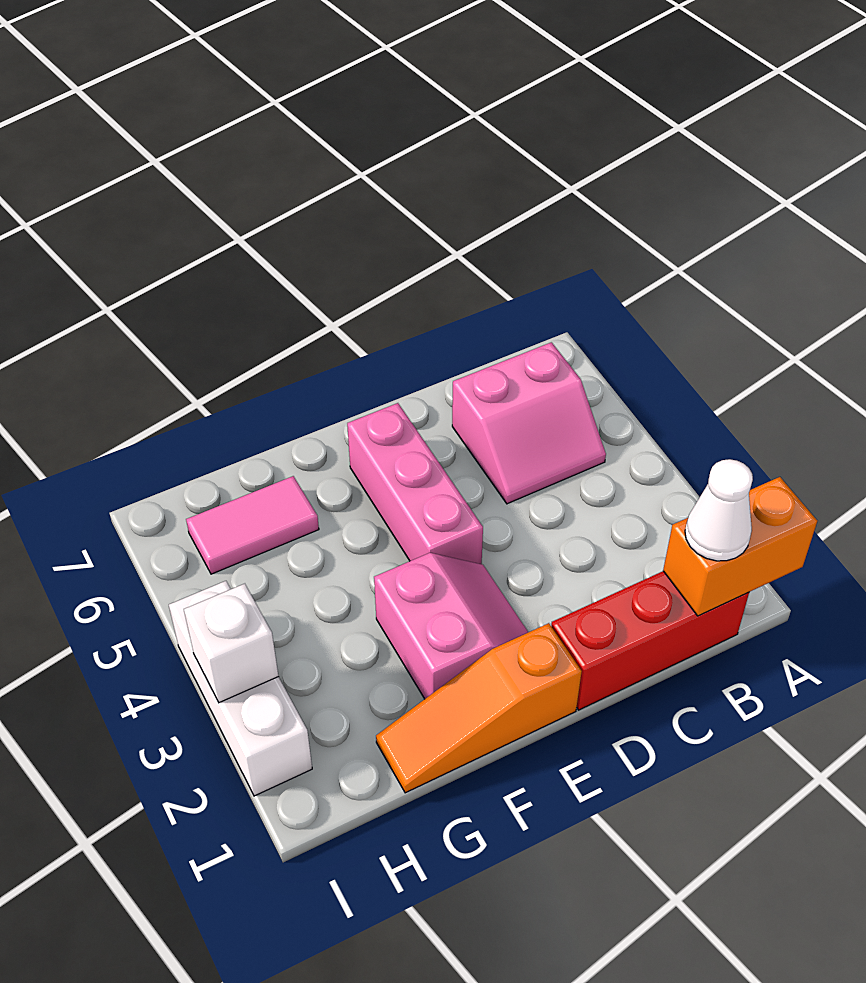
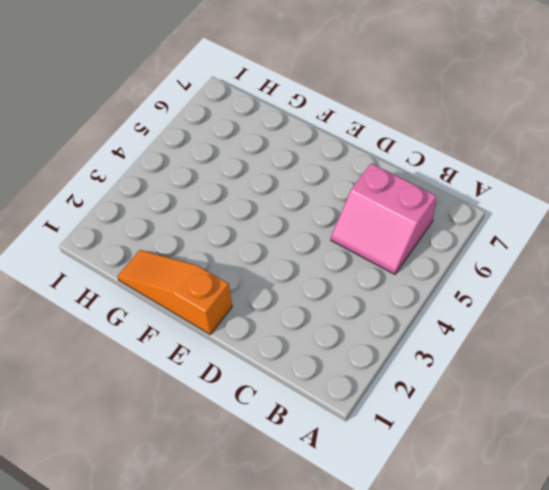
none -> red 1x3 brick [551,571,749,710]
none -> pink 2x2 slope [374,553,528,699]

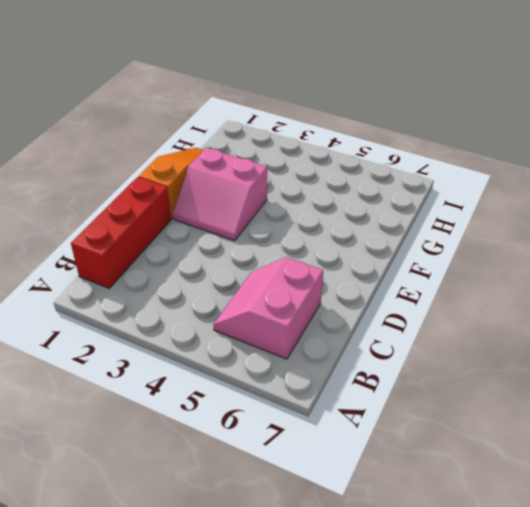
none -> pink 1x3 brick [347,403,483,564]
none -> pink 1x2 tile [186,476,319,574]

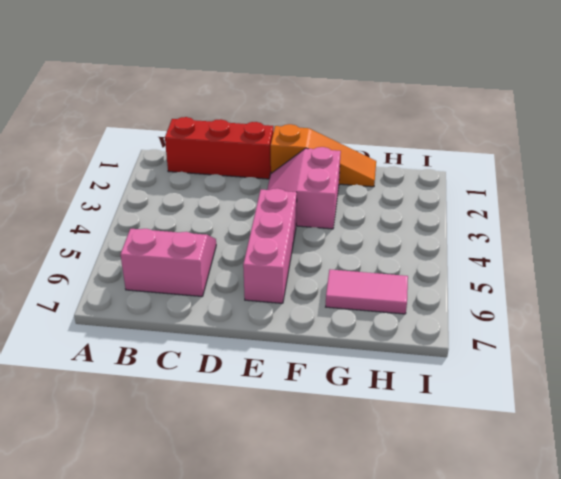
none -> white 1x3 brick [169,581,312,796]
none -> orange 1x2 brick [663,477,817,616]

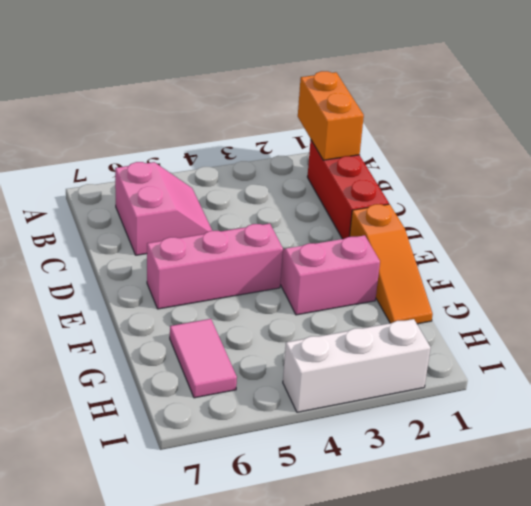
none -> white 1x1 brick [184,584,278,703]
none -> white 1x1 cone [685,459,753,561]

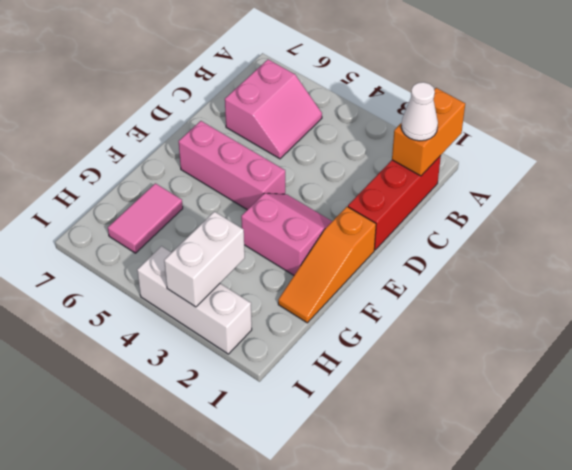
white 1x2 brick [164,212,245,307] -> white 1x1 brick [184,584,278,703]

